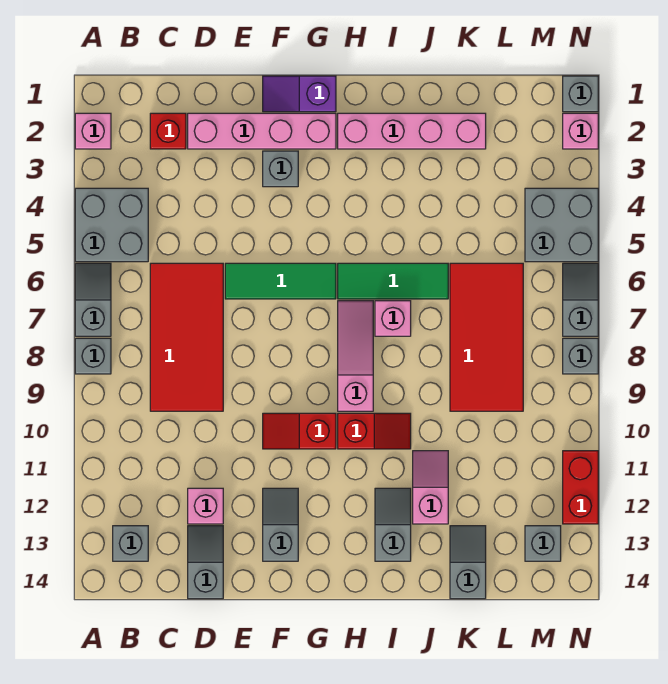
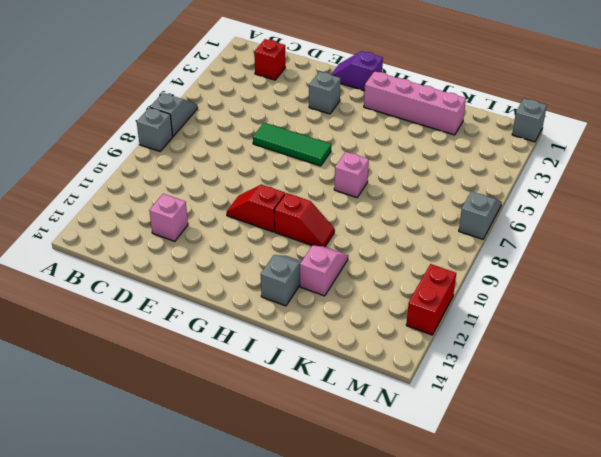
none -> pink 1x1 brick [75,113,111,149]
none -> grey 2x2 brick [75,188,148,262]
none -> grey 1x1 brick [113,526,148,561]
none -> red 2x4 tile [150,263,223,411]

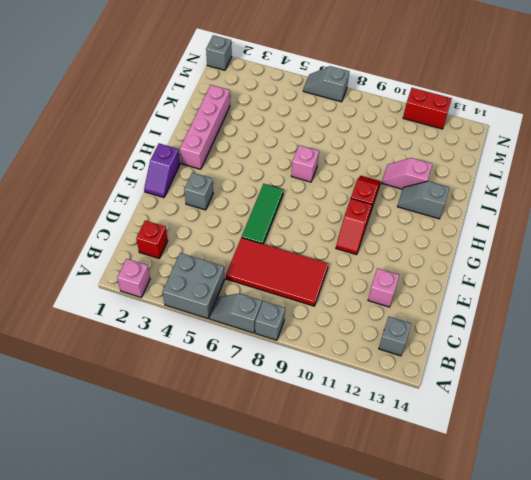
none -> pink 1x4 brick [188,113,336,149]
none -> grey 1x2 slope [188,526,223,599]
none -> grey 1x2 slope [263,488,298,561]
none -> green 1x3 tile [338,263,448,299]

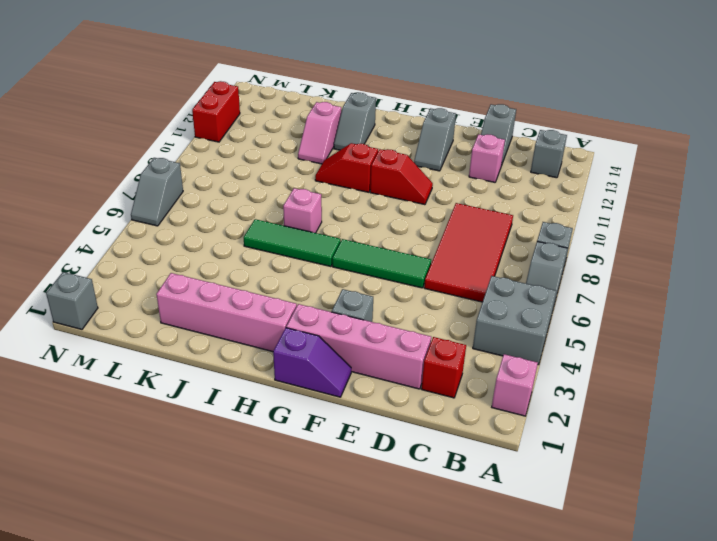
none -> pink 1x3 slope [338,301,373,411]
none -> red 2x4 tile [450,263,523,411]
none -> grey 1x2 slope [450,526,486,599]
none -> grey 2x2 brick [525,188,598,262]

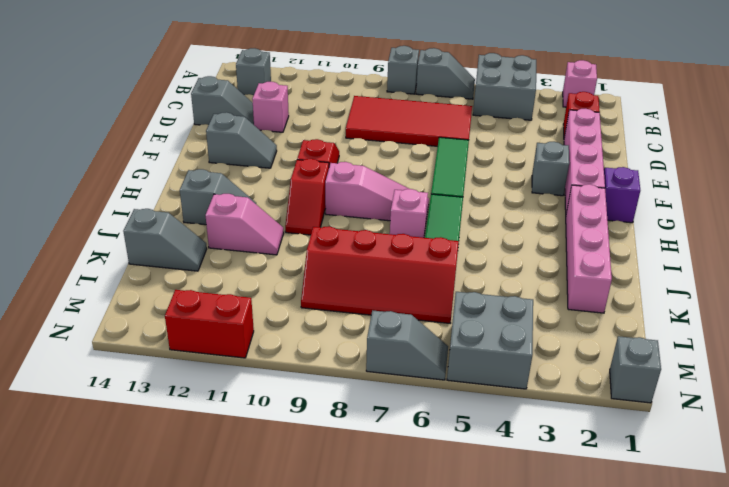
red 2x4 slope [301,226,459,323] -> red 2x4 tile [450,263,523,411]
none -> grey 1x1 brick [525,526,561,561]
none -> pink 1x1 brick [563,113,598,149]
none -> grey 1x1 brick [563,338,598,374]

